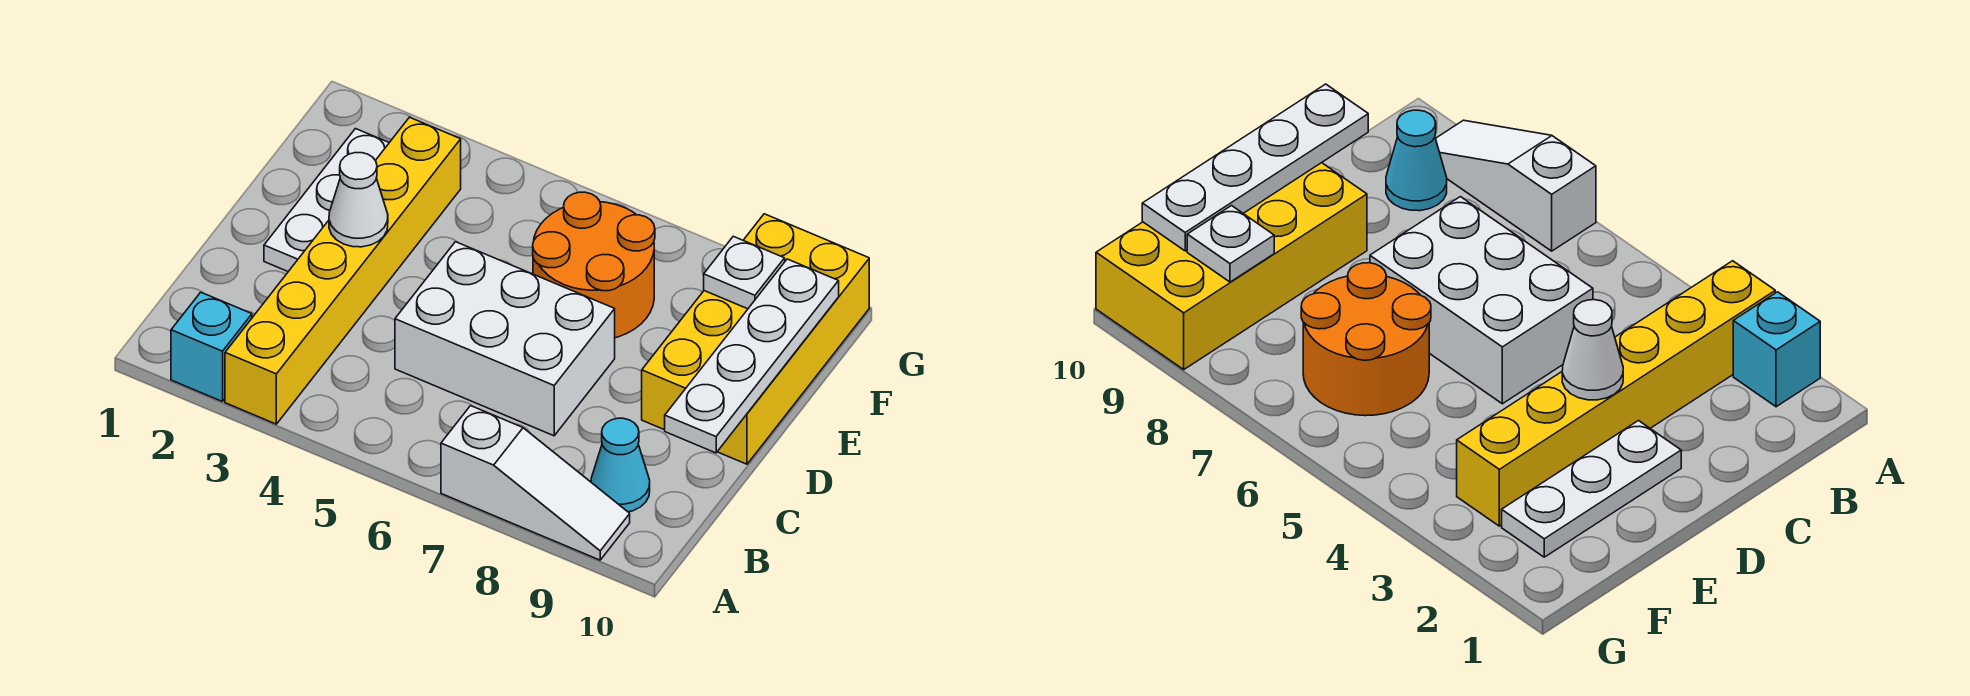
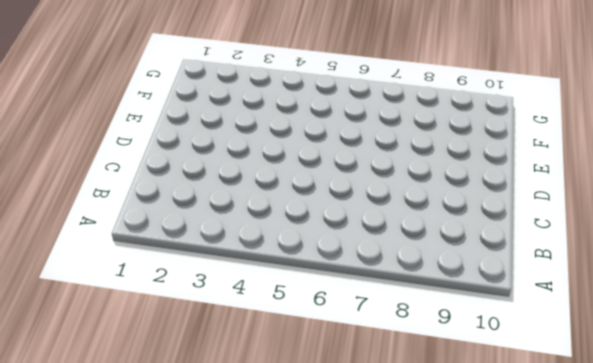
none -> cyan 1x1 brick [171,292,252,402]
none -> yellow 1x6 brick [225,117,461,424]

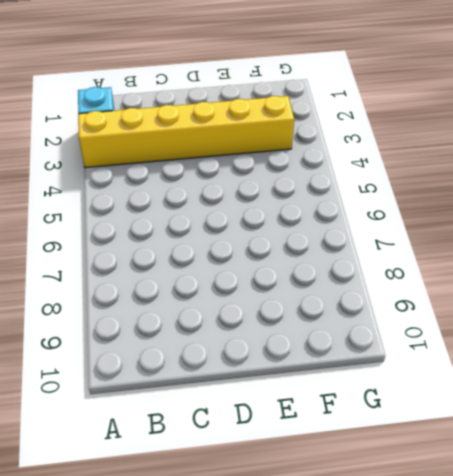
none -> white 1x3 slope [441,406,630,560]
none -> cyan 1x1 cone [591,418,650,512]

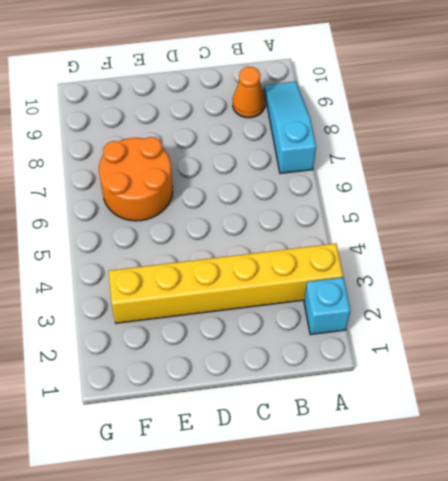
cyan 1x3 slope [264,81,316,173] -> white 1x3 slope [441,406,630,560]
orange 1x1 cone [233,67,265,118] -> cyan 1x1 cone [591,418,650,512]
none -> white 2x3 brick [395,242,615,436]
none -> white 1x3 plate [264,129,389,272]

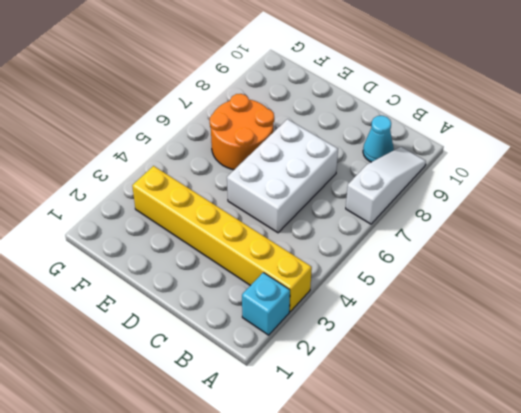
none -> white 1x3 plate [264,129,389,272]
none -> yellow 2x4 brick [642,214,869,464]

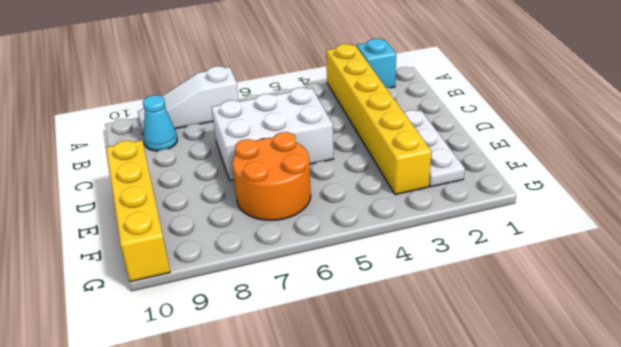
yellow 1x4 brick [106,140,170,282] -> yellow 2x4 brick [642,214,869,464]
none -> white 1x4 plate [665,259,839,453]
none -> white 1x1 cone [329,153,388,247]

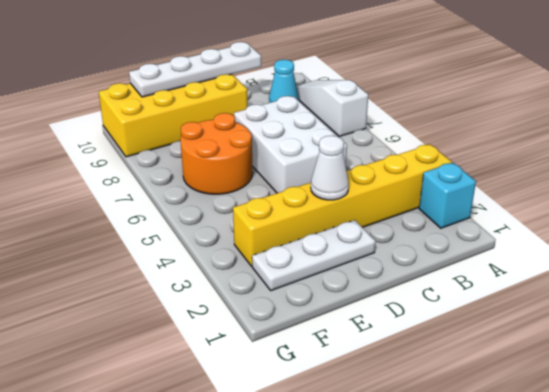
none -> white 1x1 plate [704,236,785,309]

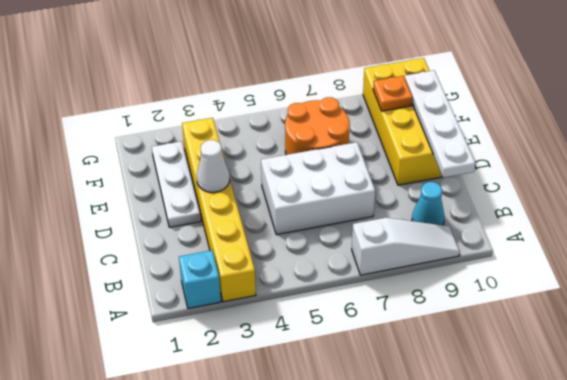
orange 1x1 plate [373,76,412,111] -> white 1x1 plate [704,236,785,309]

